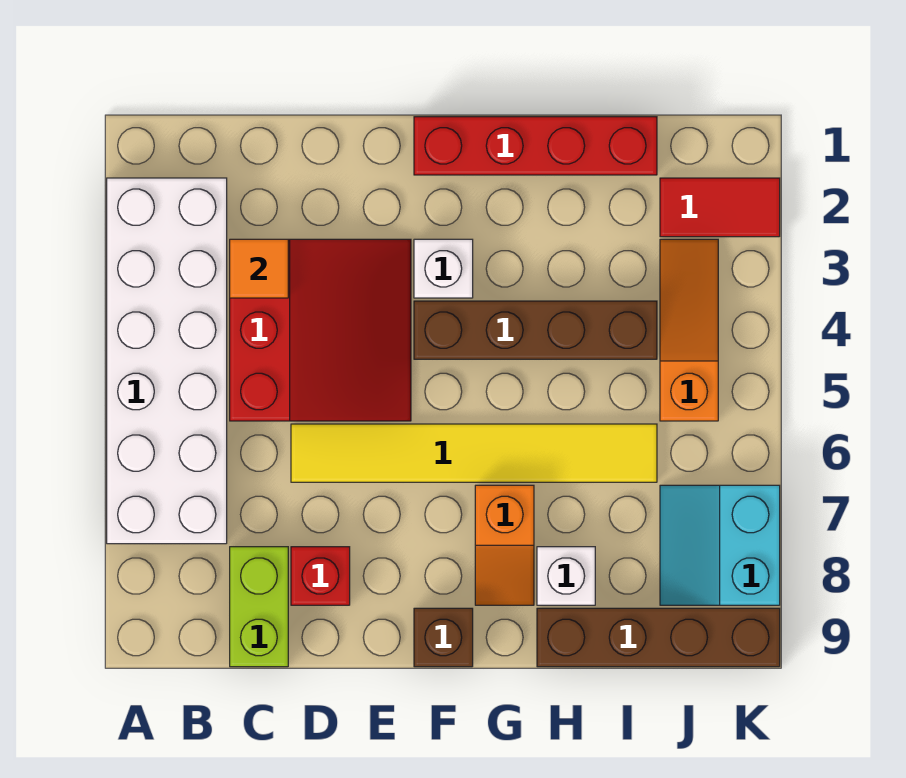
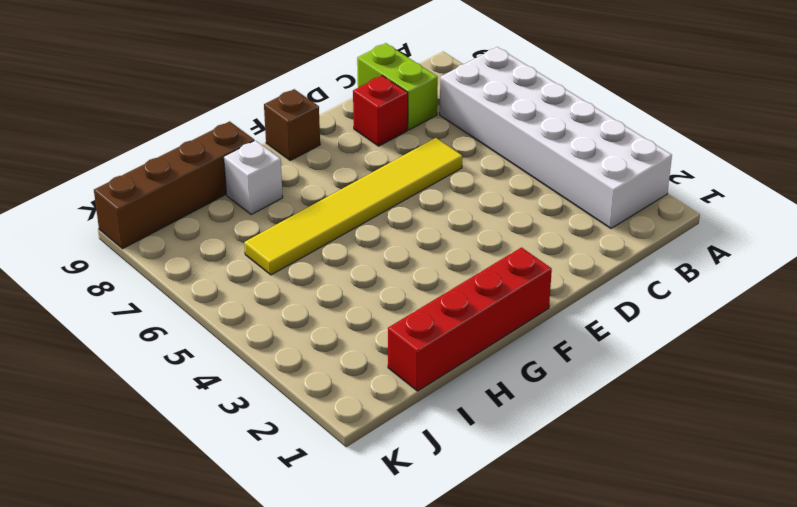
none -> red 3x3 slope [230,239,411,421]
none -> white 1x1 brick [414,239,473,298]
none -> brown 1x4 brick [414,301,657,359]

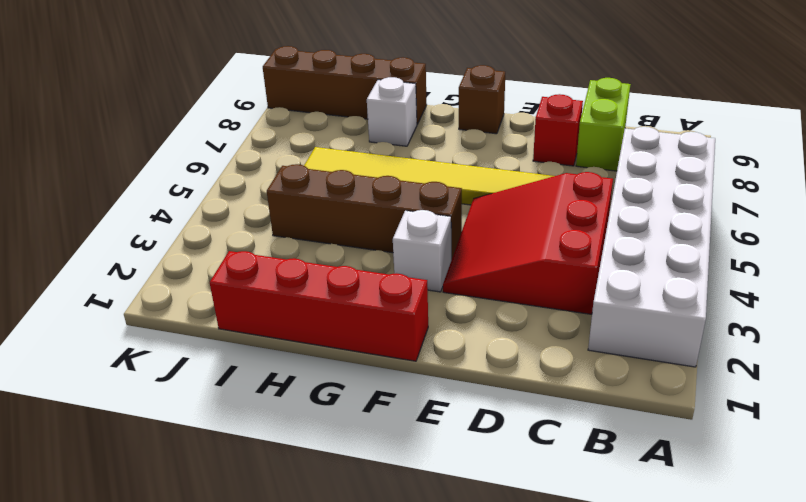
none -> orange 1x2 slope [475,485,534,605]
none -> red 1x2 tile [660,178,780,237]
none -> orange 1x3 slope [660,239,718,421]

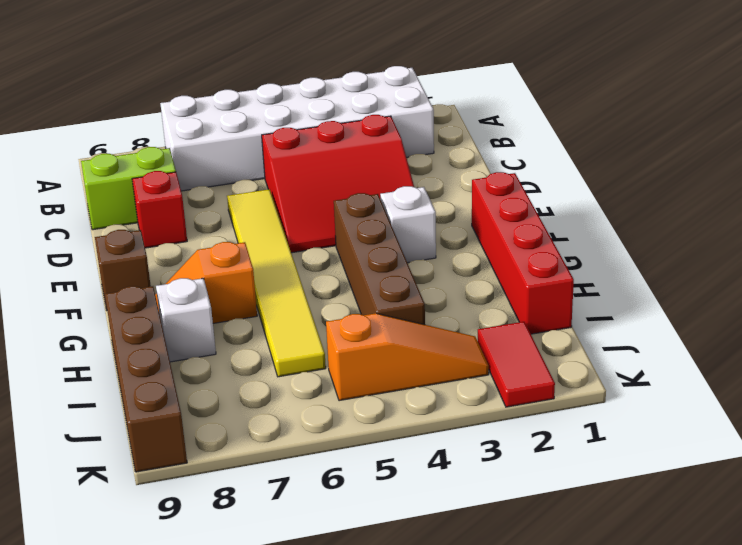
none -> cyan 2x2 slope [660,485,780,605]
none -> orange 1x1 tile [230,239,288,298]

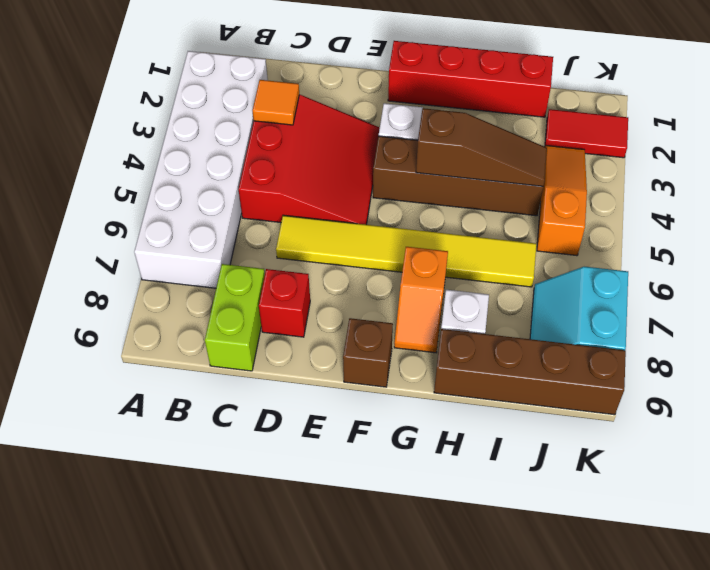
brown 1x3 slope [416,108,547,186] -> none

